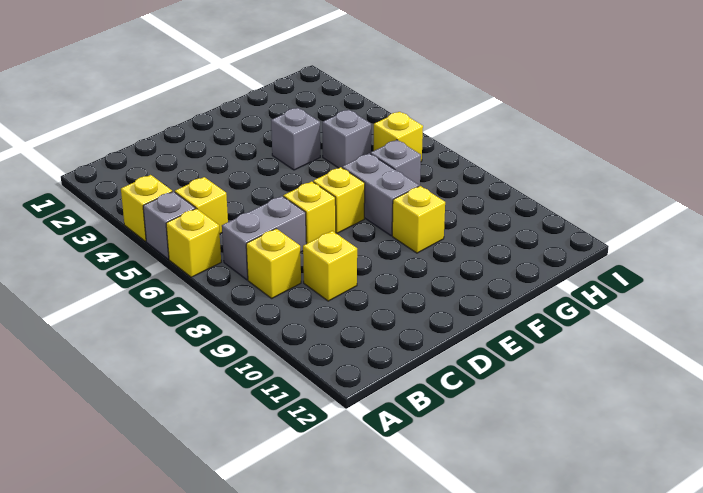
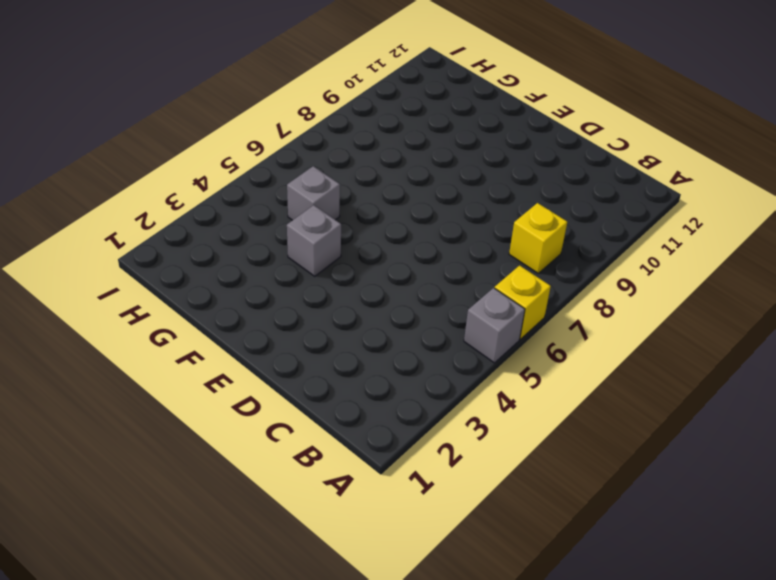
none -> yellow 1x1 brick [121,175,172,241]
none -> yellow 1x1 brick [175,177,228,234]
none -> grey 1x2 brick [222,196,306,280]

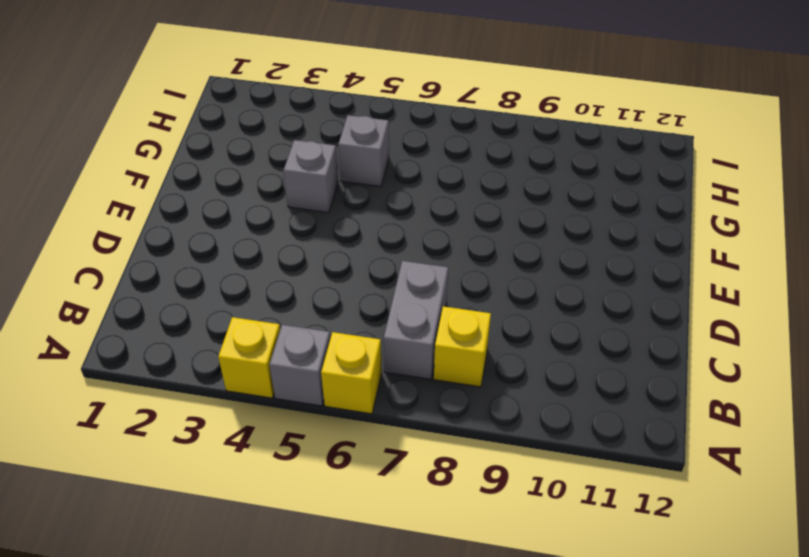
none -> yellow 1x1 brick [175,177,228,234]
none -> yellow 1x1 brick [303,231,357,301]
none -> yellow 1x1 brick [283,181,336,244]

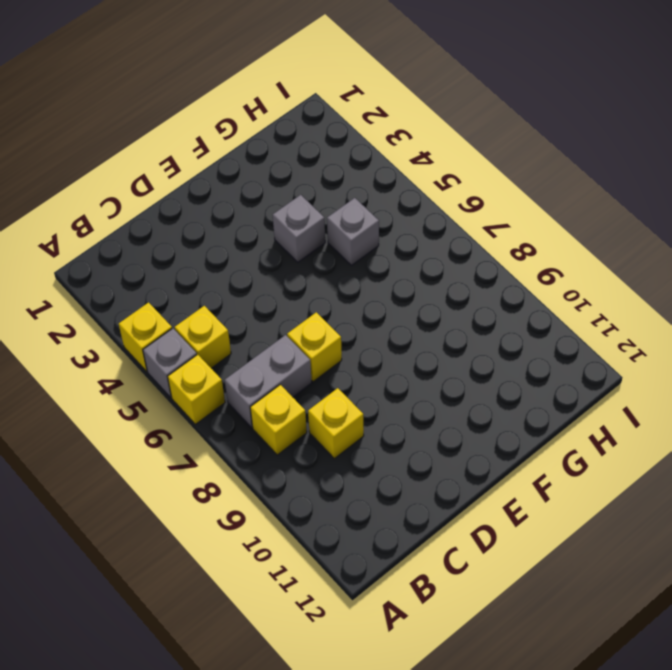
none -> yellow 1x1 brick [313,167,365,233]
none -> grey 1x2 brick [342,153,419,236]
none -> yellow 1x1 brick [392,186,445,253]

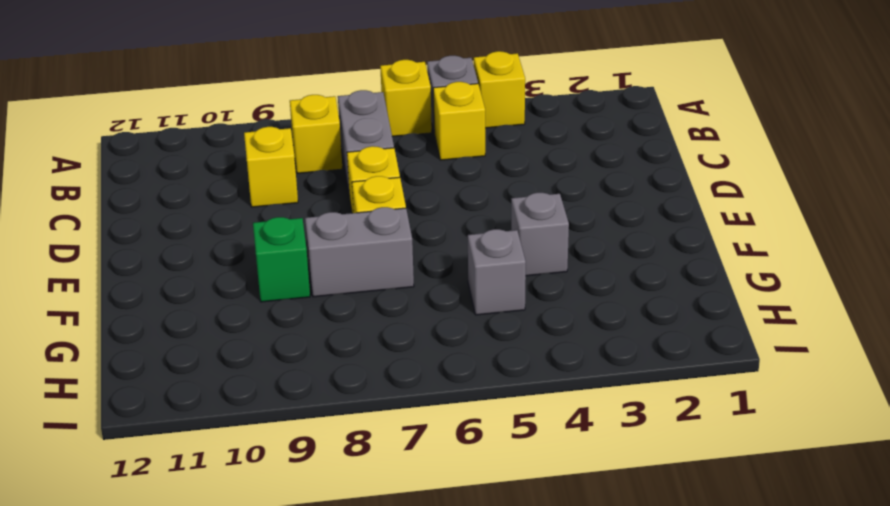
green 1x1 brick [253,217,310,302] -> yellow 1x1 brick [392,186,445,253]
none -> grey 1x1 brick [371,140,421,186]
none -> yellow 1x1 brick [374,112,423,162]

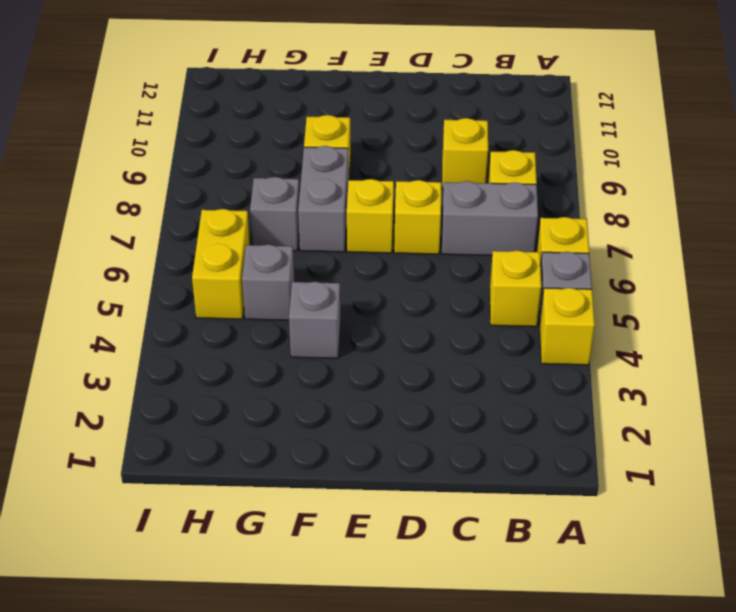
yellow 1x2 brick [192,209,250,319] -> yellow 1x1 brick [374,112,423,162]

